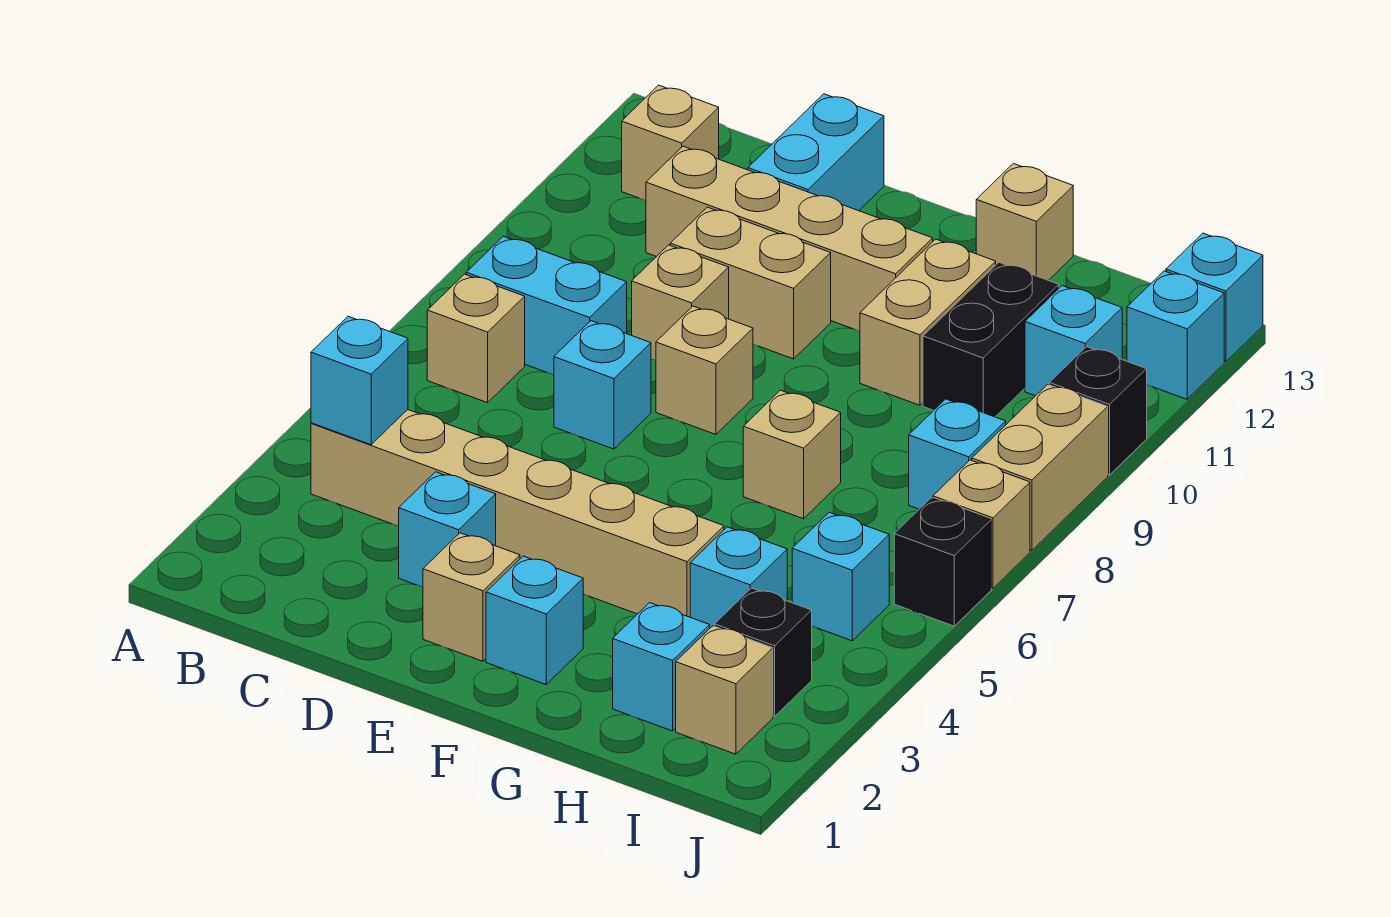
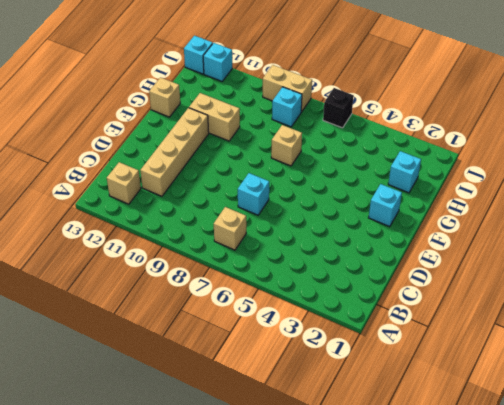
none -> tan 1x6 brick [311,410,724,617]
none -> cyan 1x2 brick [466,236,627,375]
none -> cyan 1x1 brick [399,472,496,587]
none -> tan 1x1 brick [632,245,729,360]

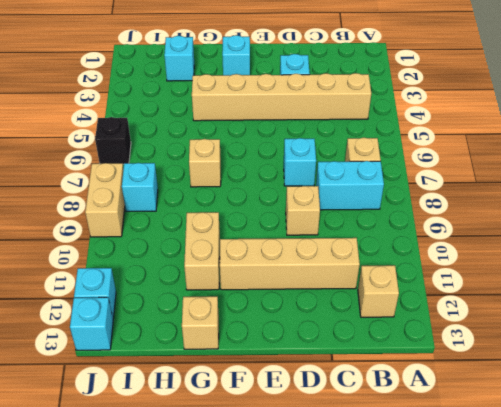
none -> tan 1x2 brick [670,207,831,359]
none -> cyan 1x2 brick [748,94,884,211]
none -> tan 1x1 brick [423,533,520,661]
none -> tan 1x1 brick [656,306,753,434]

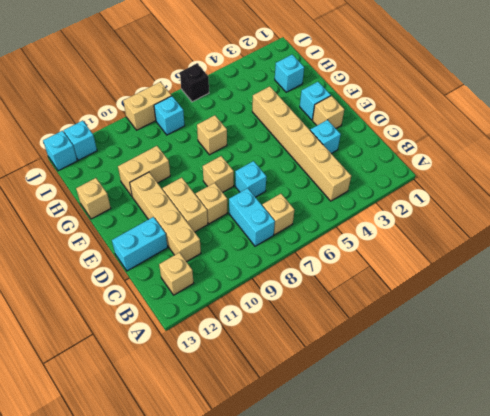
none -> cyan 1x1 brick [690,527,787,628]
none -> black 1x2 brick [923,262,1059,417]
none -> tan 1x1 brick [676,626,773,754]
none -> black 1x1 brick [715,588,812,716]

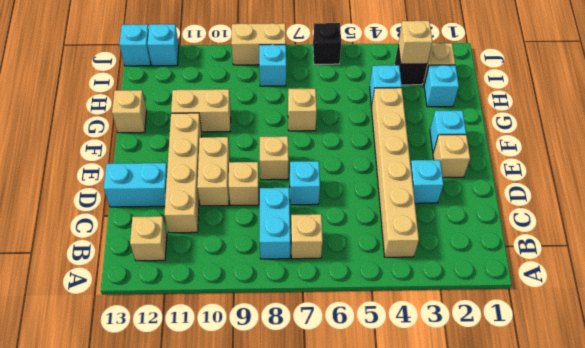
tan 1x1 brick [398,21,432,64] -> tan 1x1 brick moved to [933,460,1030,588]
none -> black 1x2 brick [923,262,1059,417]
none -> cyan 1x1 brick [792,512,889,641]
none -> cyan 1x1 brick [1025,286,1122,396]
none -> black 1x1 brick [1049,347,1147,475]

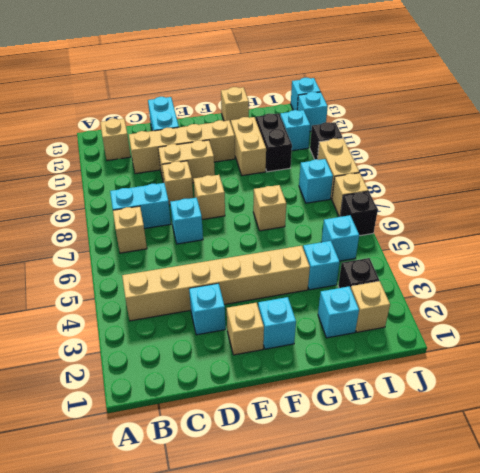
none -> cyan 1x1 brick [311,316,408,445]

